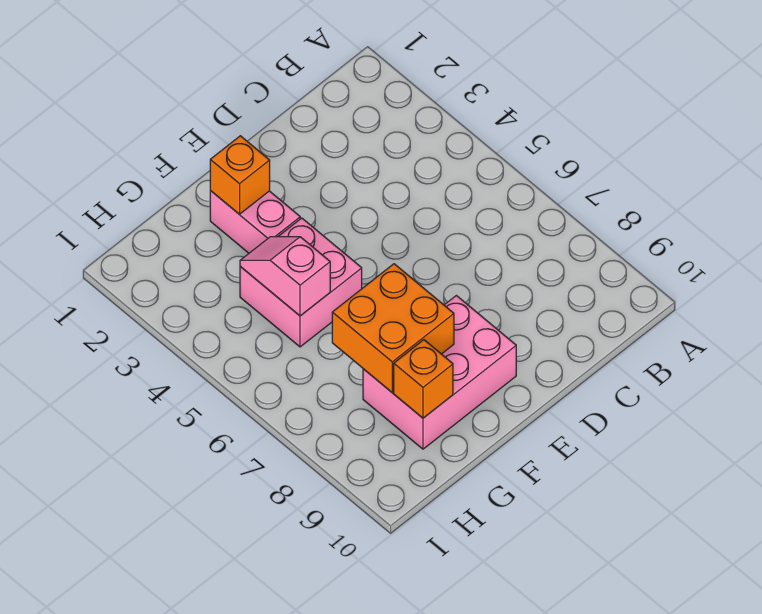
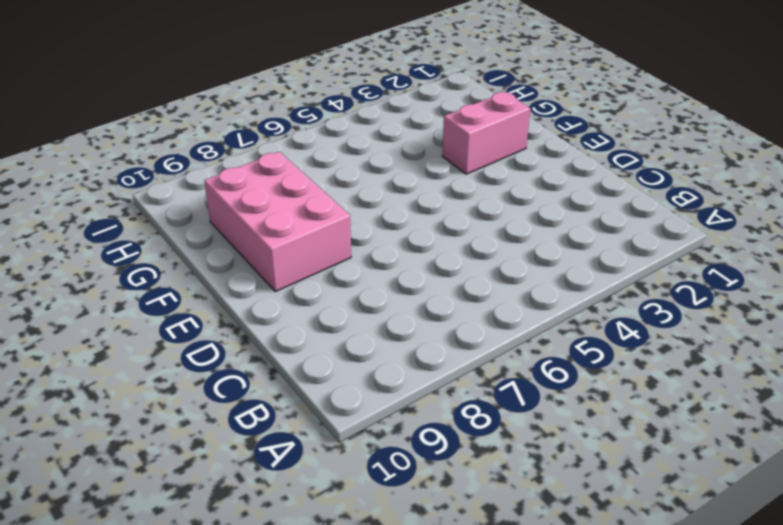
none -> pink 2x2 brick [240,218,362,347]
none -> orange 1x1 brick [210,136,270,214]

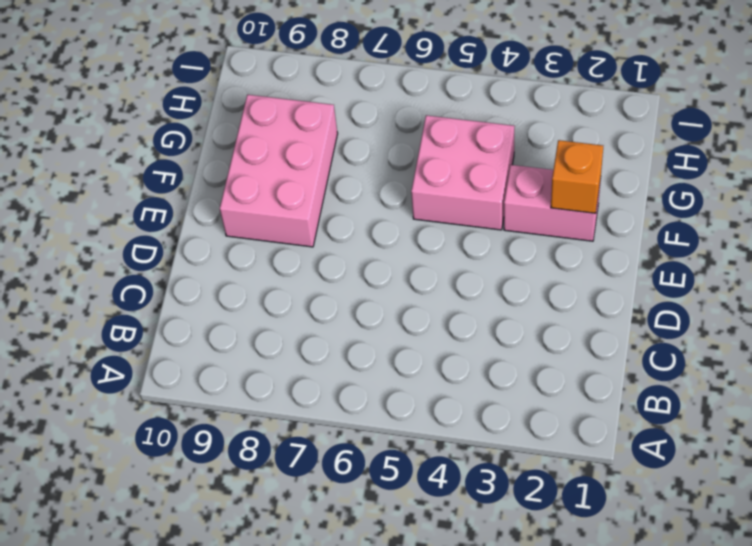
none -> orange 2x2 brick [332,264,454,392]
none -> pink 1x2 slope [240,237,330,316]

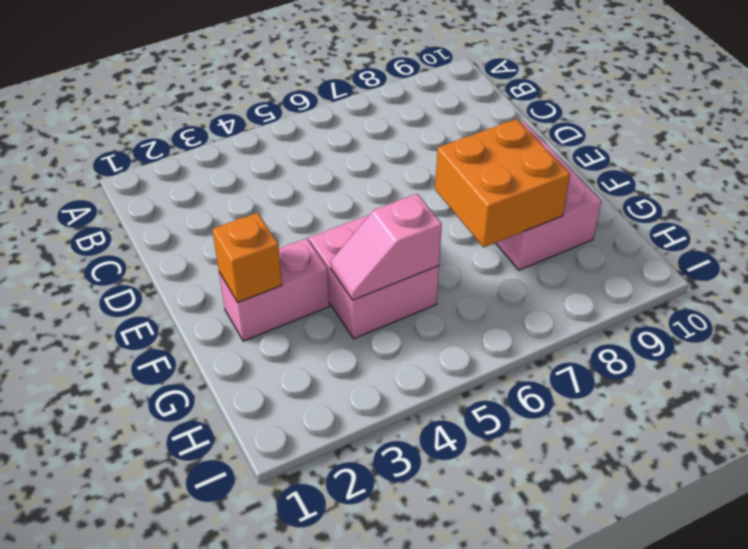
none -> orange 1x1 brick [394,340,453,418]

